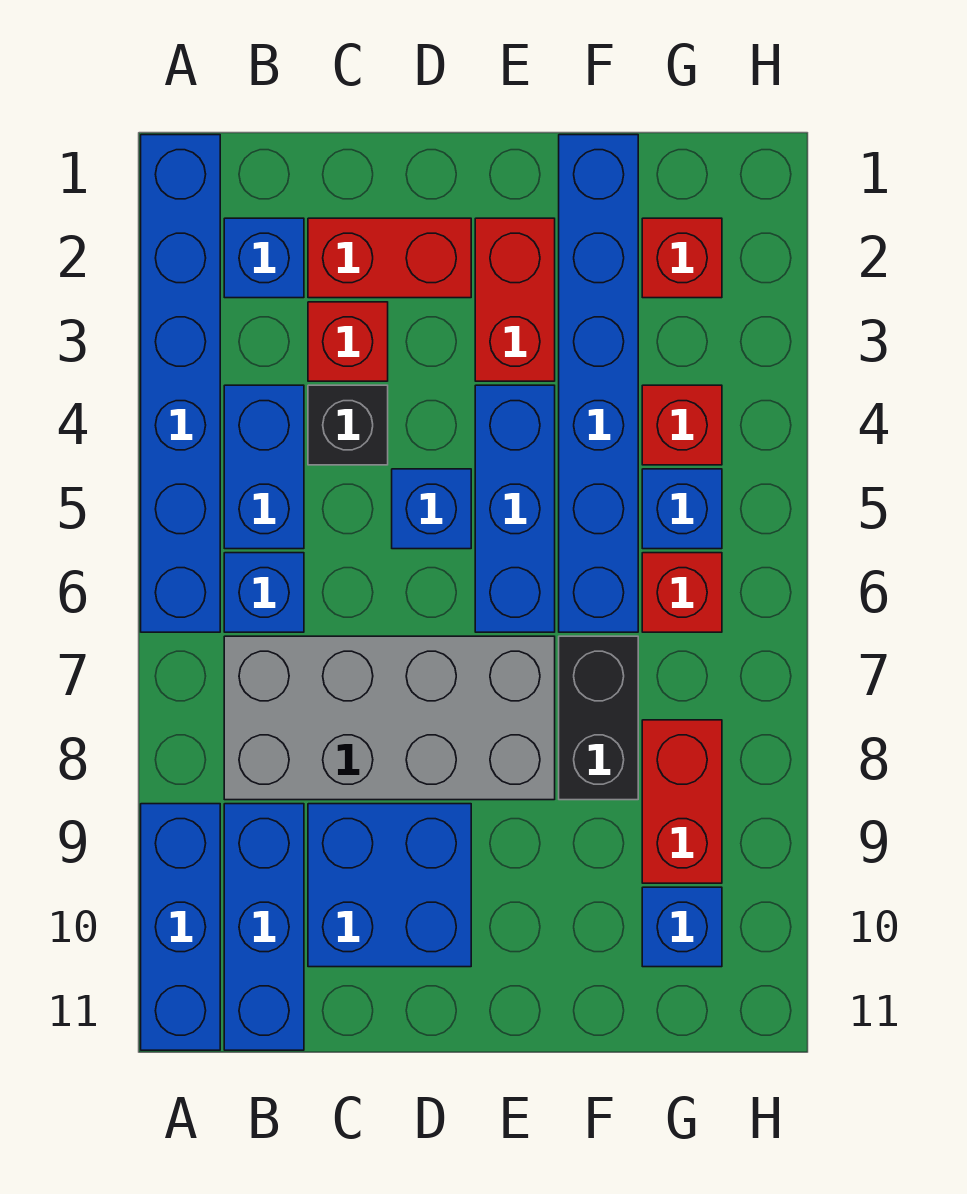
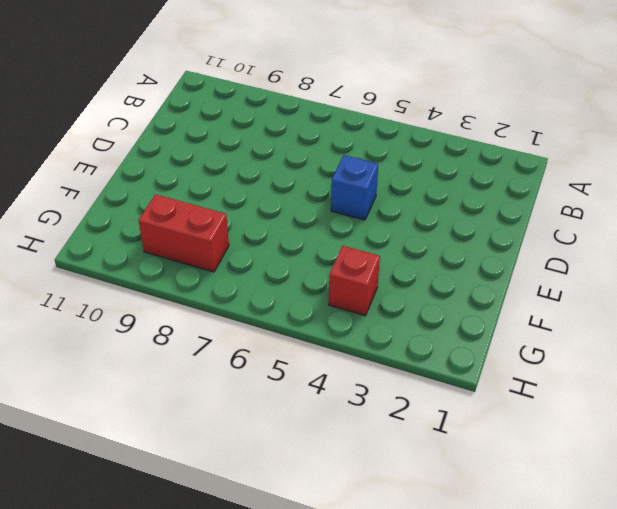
none -> blue 1x6 brick [141,135,220,632]
none -> blue 1x3 brick [141,804,220,1050]
none -> blue 1x1 brick [224,218,304,298]

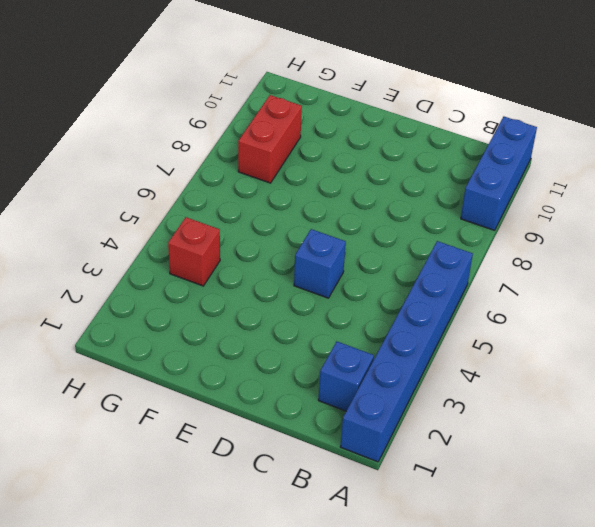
none -> blue 1x2 brick [224,385,304,549]
none -> blue 1x1 brick [224,553,304,632]
none -> grey 2x4 brick [224,636,555,800]

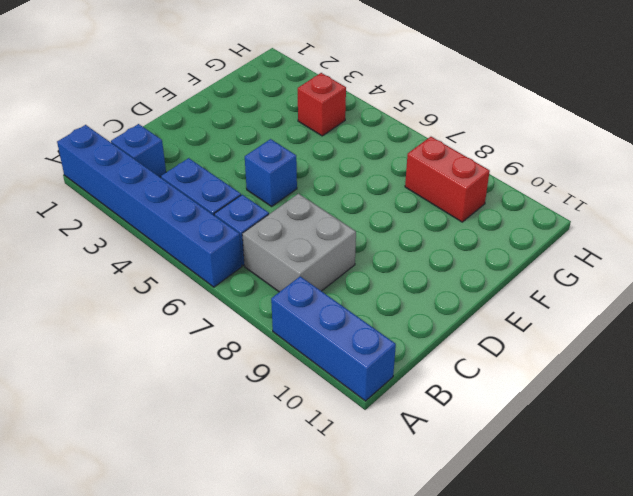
grey 2x2 brick [242,194,356,292] -> grey 2x4 brick [224,636,555,800]
none -> blue 1x3 brick [224,804,304,1050]
none -> red 1x2 brick [308,218,471,298]
none -> red 1x1 brick [308,302,388,381]

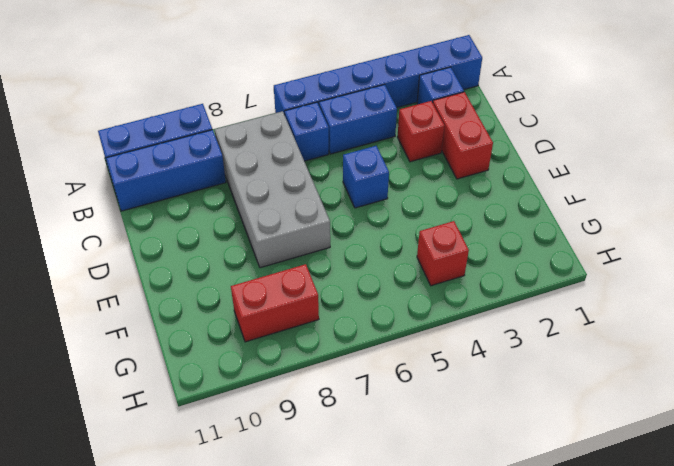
none -> black 1x1 brick [308,385,388,465]
none -> blue 2x2 brick [308,804,471,967]
none -> red 1x2 brick [475,218,555,381]

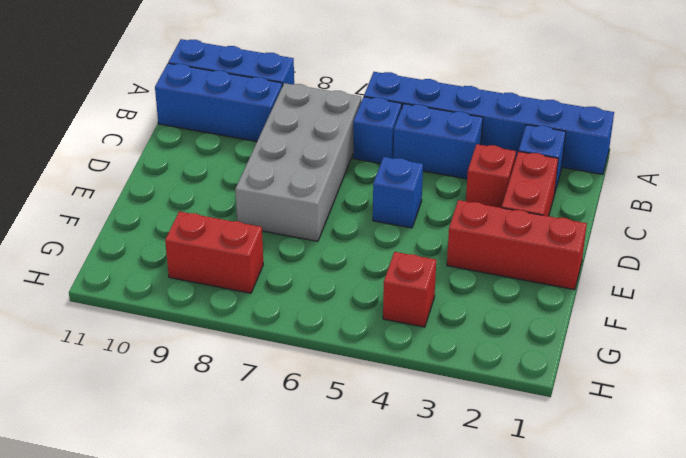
red 1x3 brick [447,200,587,290] -> red 1x2 brick [475,218,555,381]
none -> black 1x1 brick [308,385,388,465]
none -> blue 2x2 brick [308,804,471,967]
none -> blue 1x3 brick [475,385,555,632]

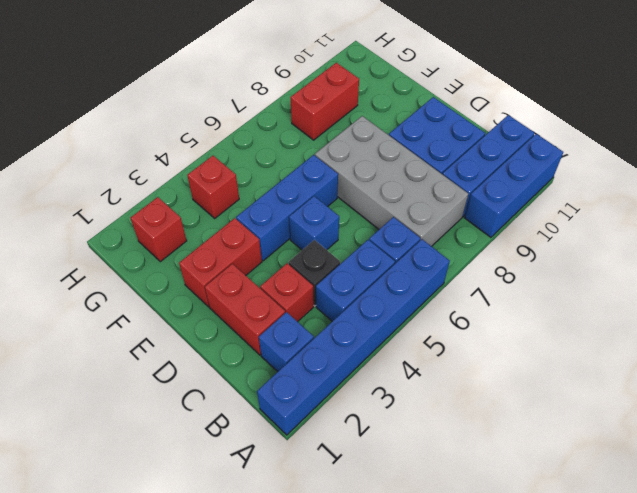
none -> blue 1x6 brick [559,135,638,632]
none -> black 1x2 brick [559,636,638,800]
none -> blue 1x1 brick [642,469,722,549]

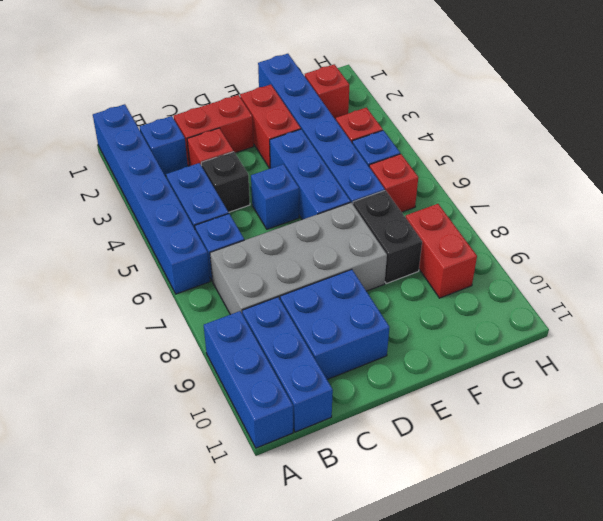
none -> blue 1x1 brick [642,887,722,967]

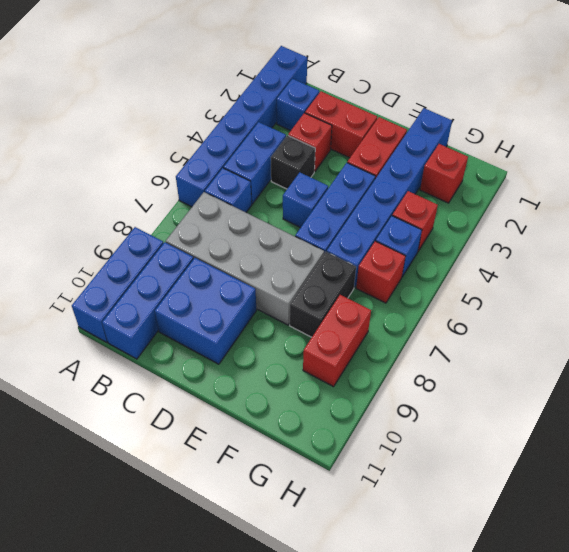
none -> blue 1x1 brick [642,887,722,967]

